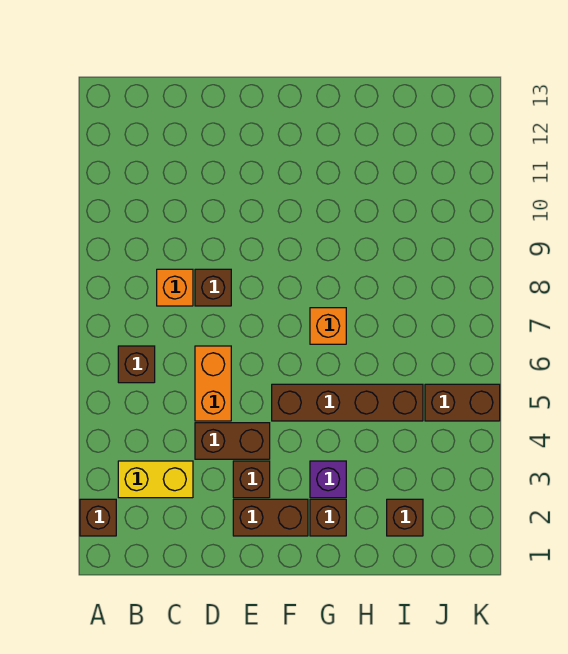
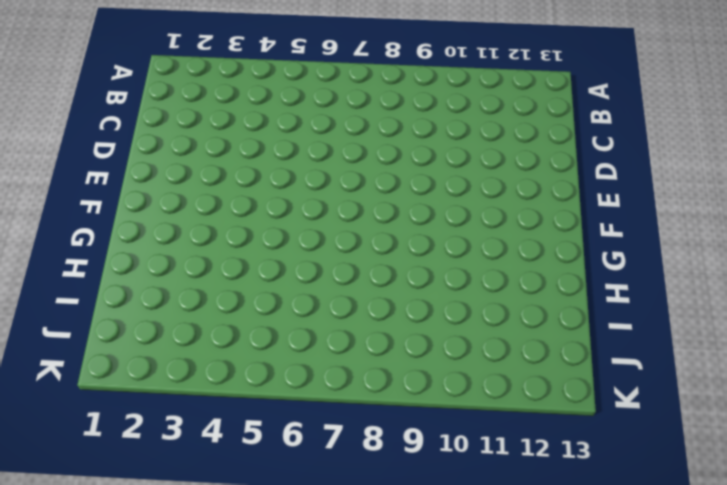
none -> brown 1x1 brick [80,499,116,536]
none -> yellow 1x2 brick [118,461,193,498]
none -> brown 1x1 brick [118,346,155,383]

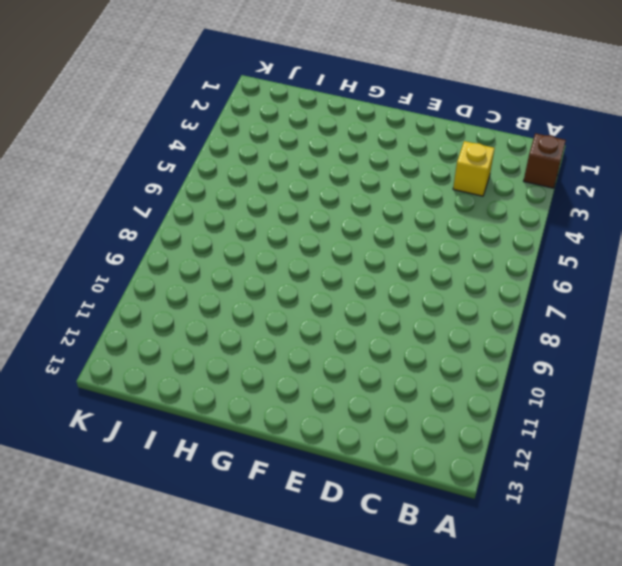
yellow 1x1 brick [453,141,495,196] -> yellow 1x2 brick [118,461,193,498]
none -> brown 1x1 brick [118,346,155,383]
none -> orange 1x1 brick [157,269,193,306]
none -> brown 1x2 brick [195,423,270,459]

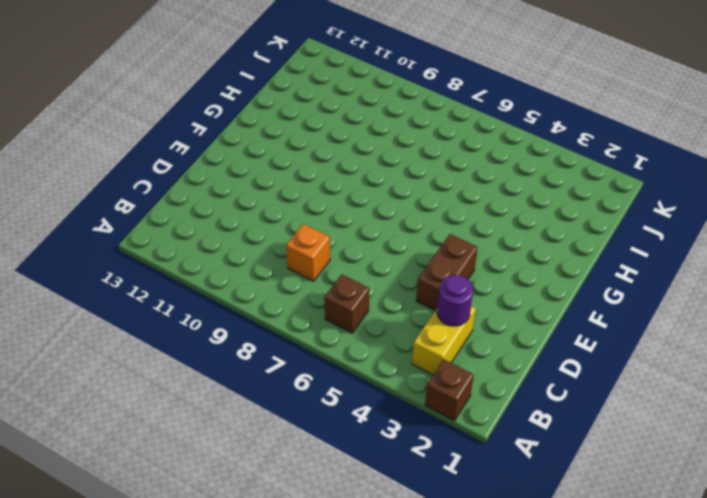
purple 1x1 round brick [437,275,473,326] -> none
none -> orange 1x2 brick [195,346,231,421]
none -> brown 1x1 brick [195,269,231,306]
none -> brown 1x2 brick [233,499,308,536]

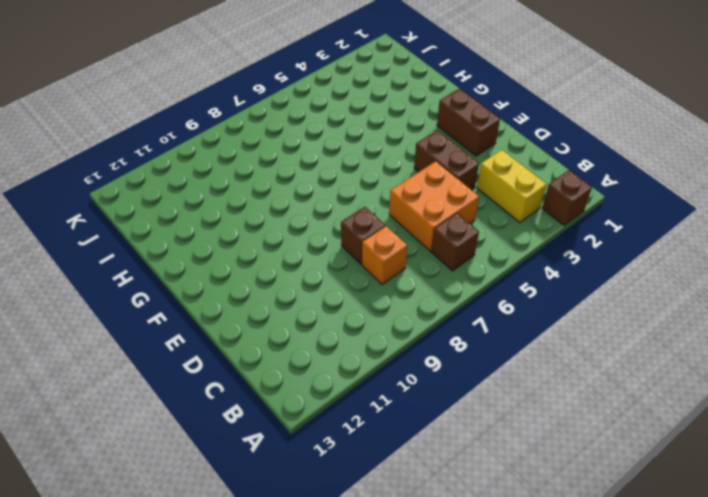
orange 2x2 brick [389,161,479,251] -> orange 1x2 brick [195,346,231,421]
none -> brown 1x1 brick [233,461,270,498]
none -> brown 1x4 brick [272,384,423,421]
none -> brown 1x1 brick [310,499,346,536]

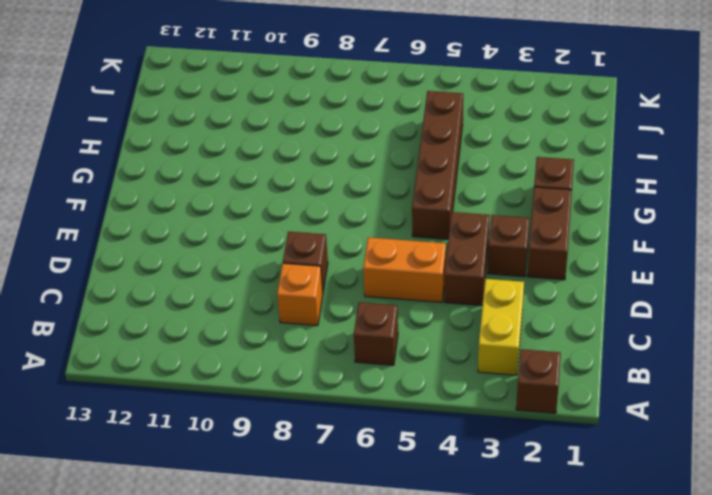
none -> purple 1x1 brick [310,461,346,498]
none -> orange 1x1 brick [310,308,346,344]
none -> brown 1x1 brick [387,499,423,536]

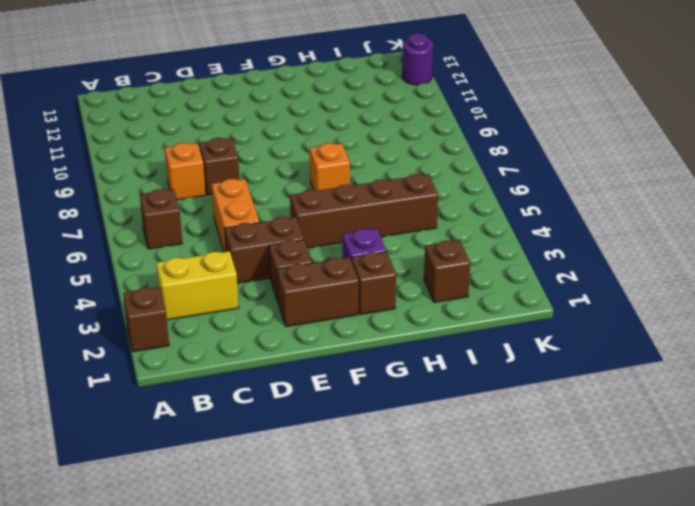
purple 1x1 round brick [402,33,433,85] -> none
none -> brown 1x2 brick [425,384,500,421]

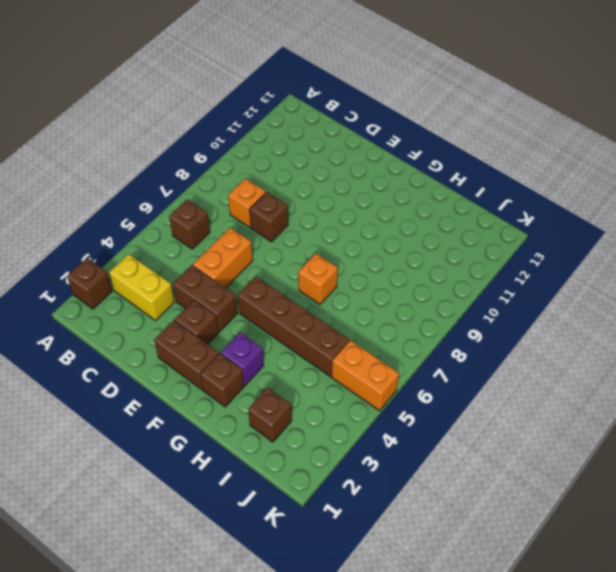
orange 1x2 brick [332,340,399,410] -> brown 1x2 brick [425,384,500,421]

